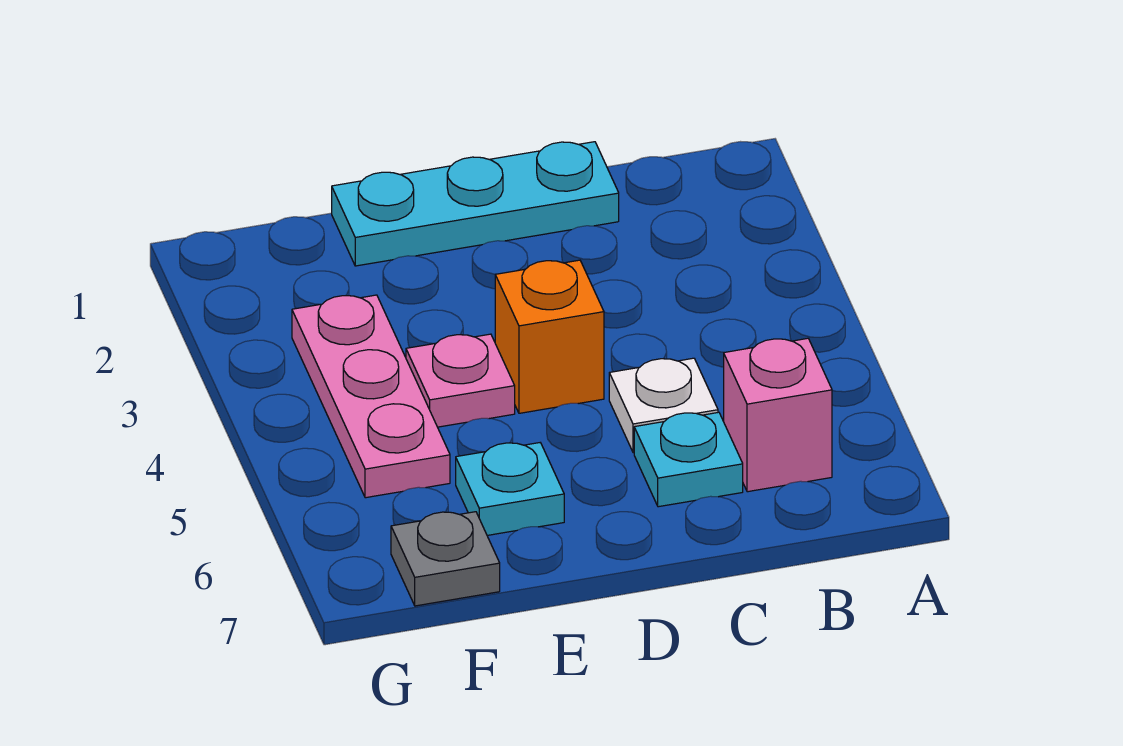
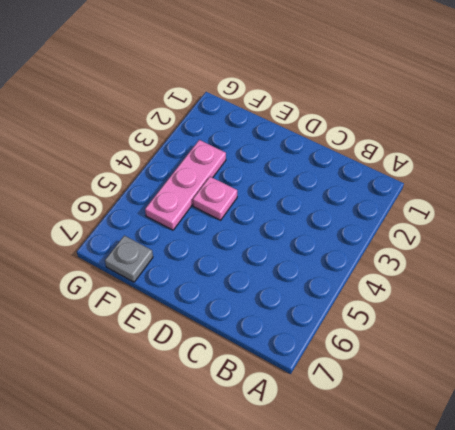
none -> pink 1x1 brick [724,338,832,492]
none -> cyan 1x3 plate [332,142,619,266]

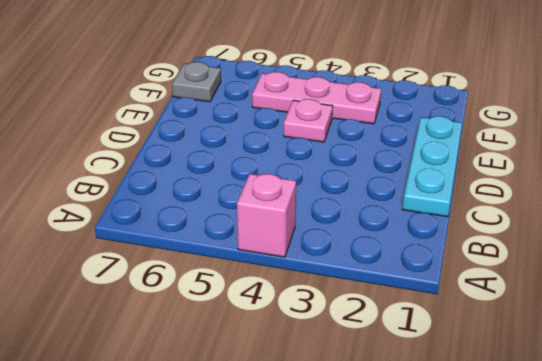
pink 1x1 brick [237,174,296,257] -> pink 1x1 brick moved to [724,338,832,492]
none -> white 1x1 plate [609,358,718,453]
none -> cyan 1x1 plate [634,412,743,507]

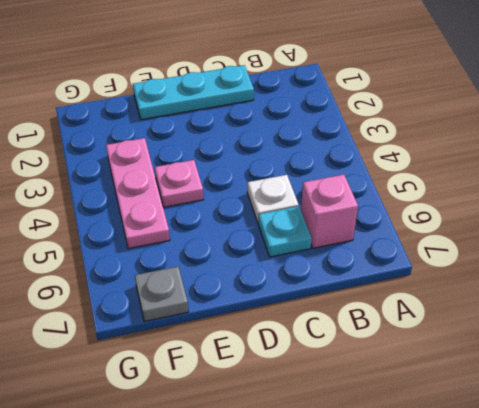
none -> orange 1x1 brick [495,260,604,413]
none -> cyan 1x1 plate [456,443,564,535]

